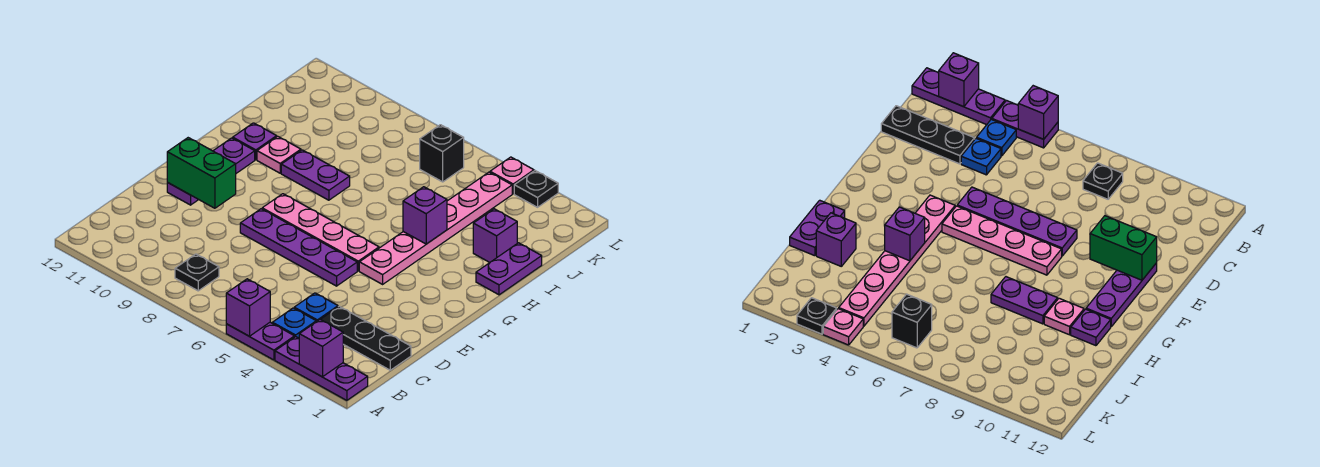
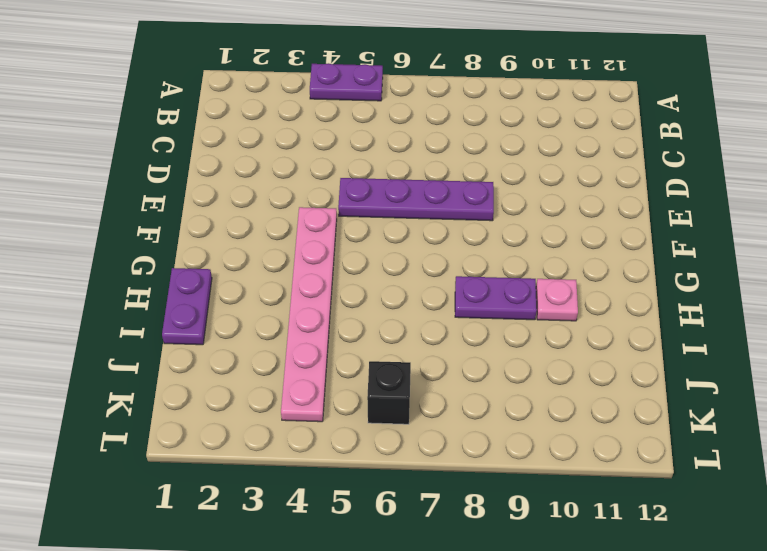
none -> purple 1x3 plate [275,337,368,400]
none -> blue 1x1 plate [272,308,316,338]
none -> black 1x1 plate [175,254,219,291]

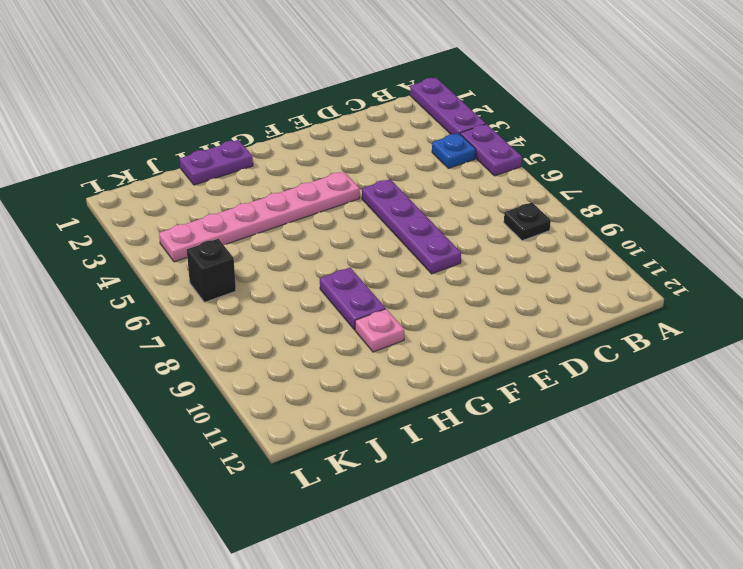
none -> black 1x3 plate [321,306,411,370]
none -> blue 1x1 plate [294,293,338,322]
none -> purple 1x3 plate [167,138,255,205]

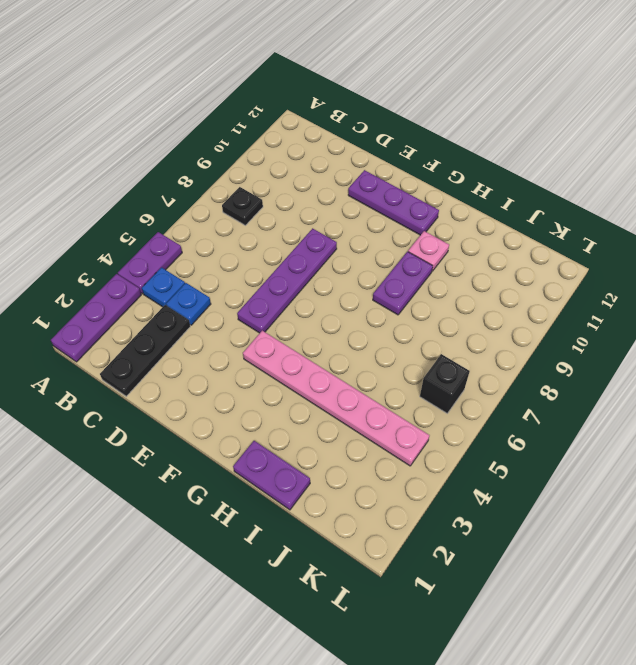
none -> pink 1x4 plate [262,194,379,271]
none -> purple 1x1 plate [233,123,277,160]
none -> purple 1x1 brick [473,209,517,262]

